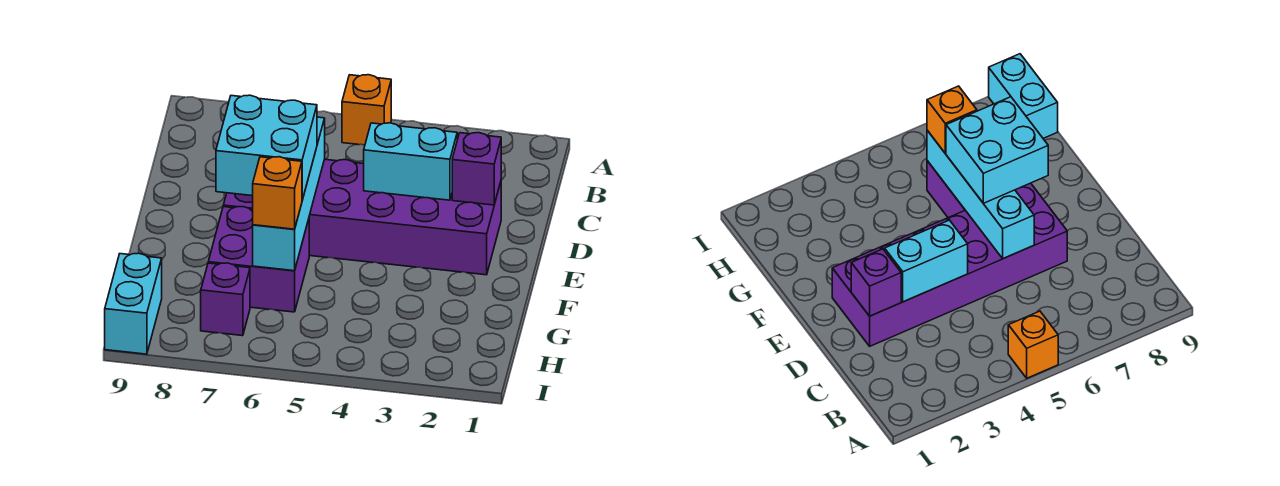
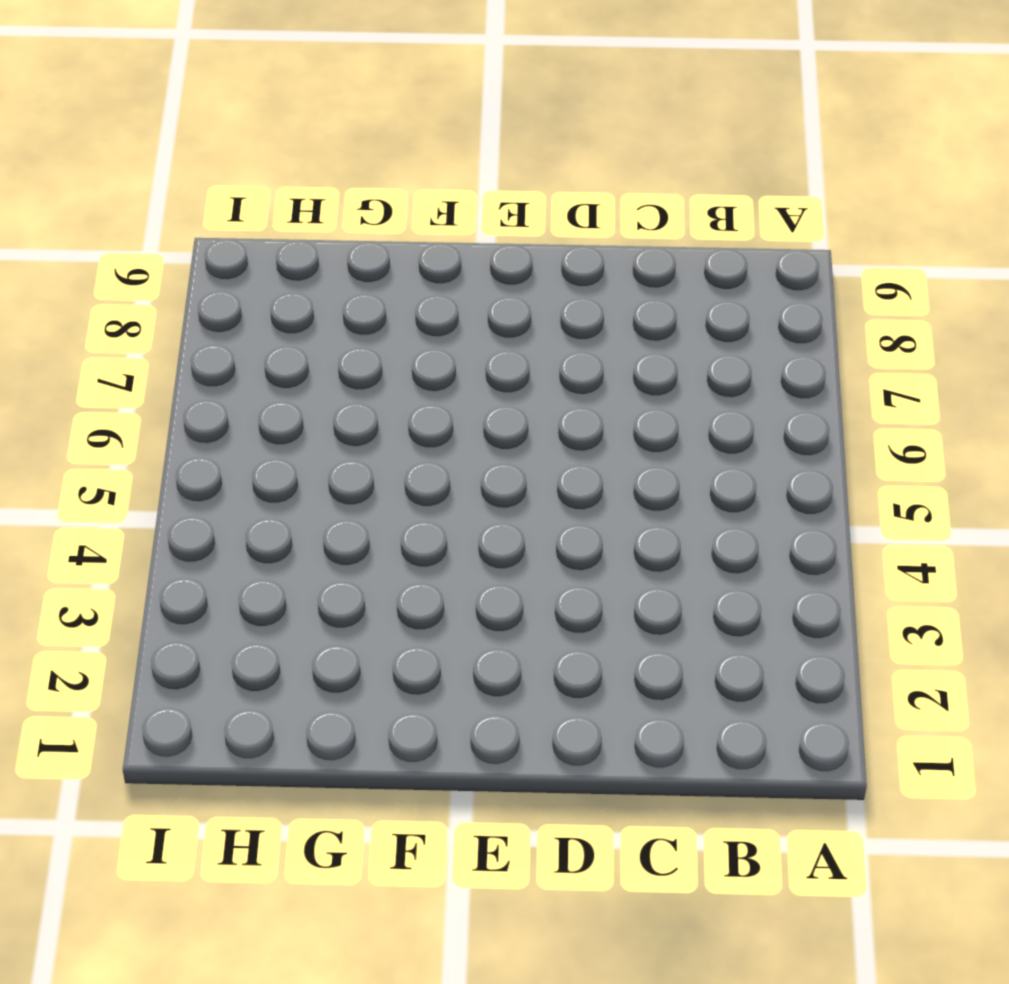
none -> orange 1x1 brick [342,75,391,145]
none -> purple 2x6 brick [223,159,501,275]

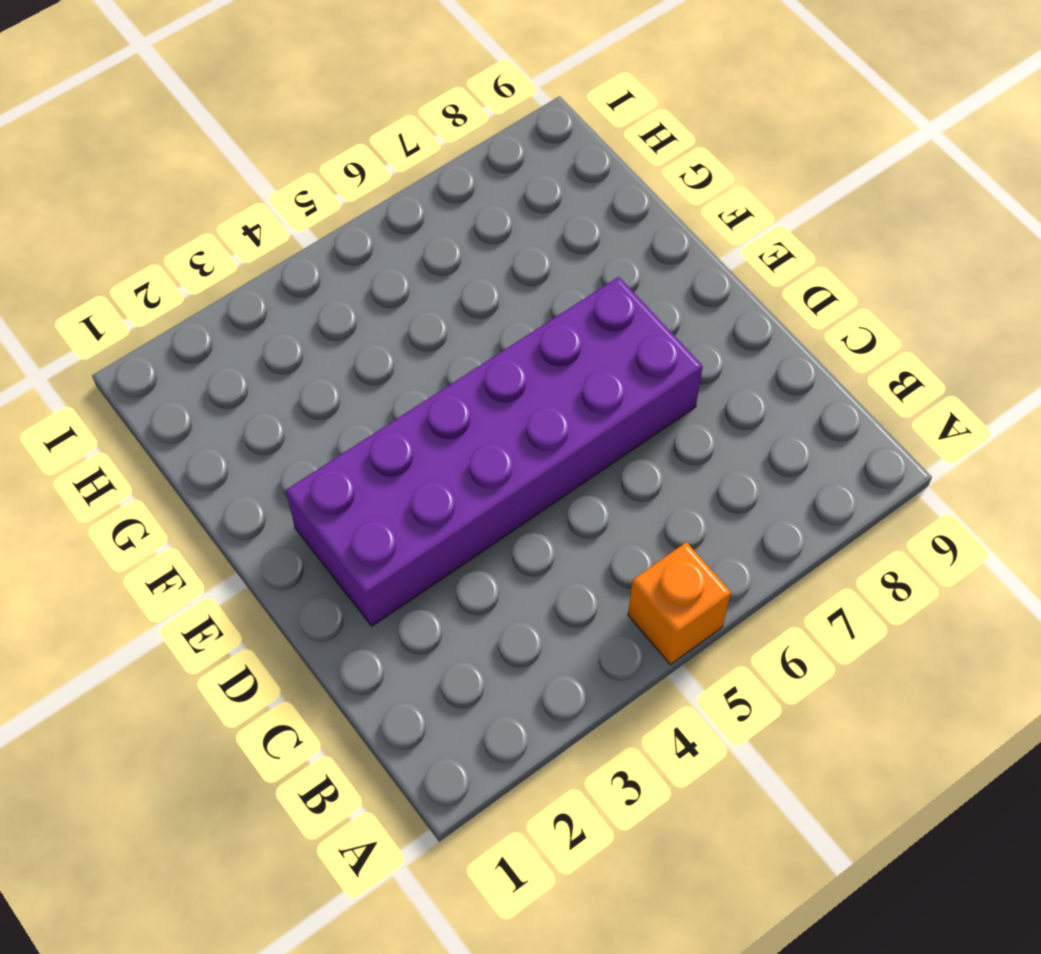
none -> purple 2x2 brick [208,207,309,312]
none -> purple 1x1 brick [201,263,250,336]

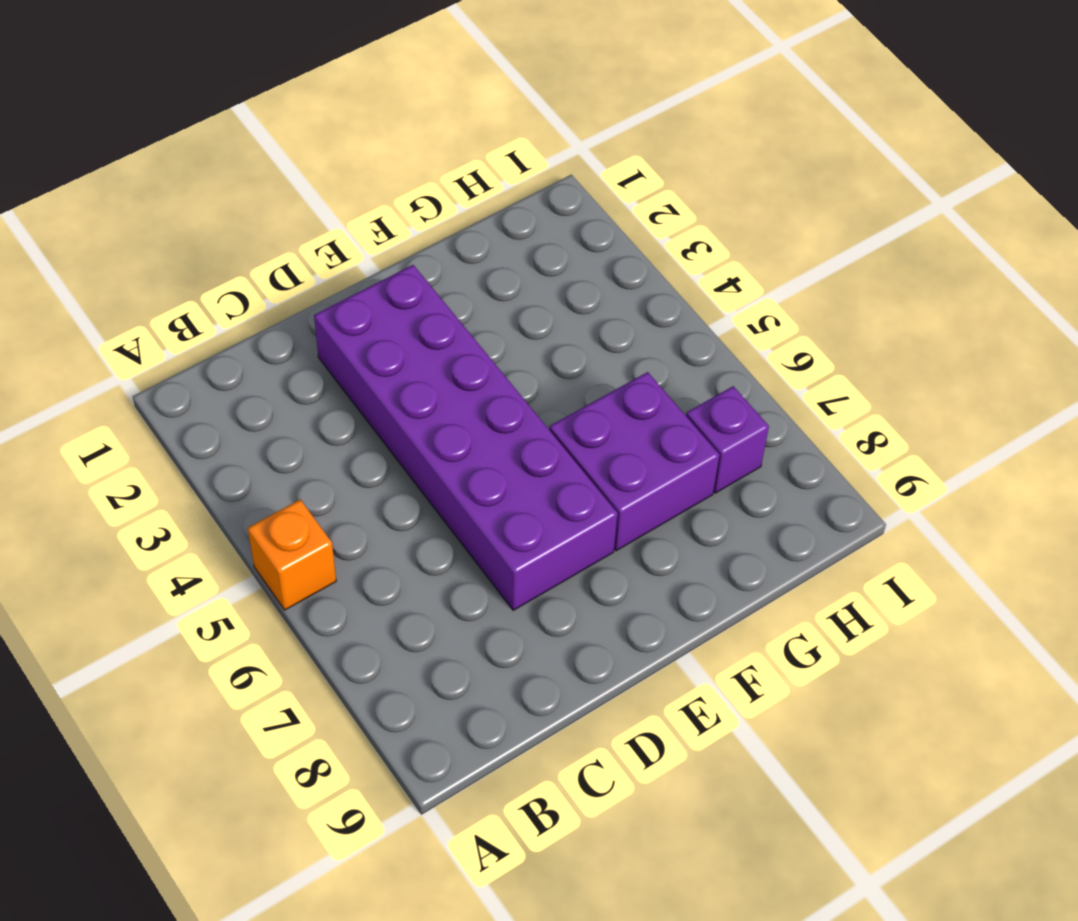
none -> cyan 1x2 brick [105,253,162,354]
none -> purple 1x1 brick [452,133,501,205]

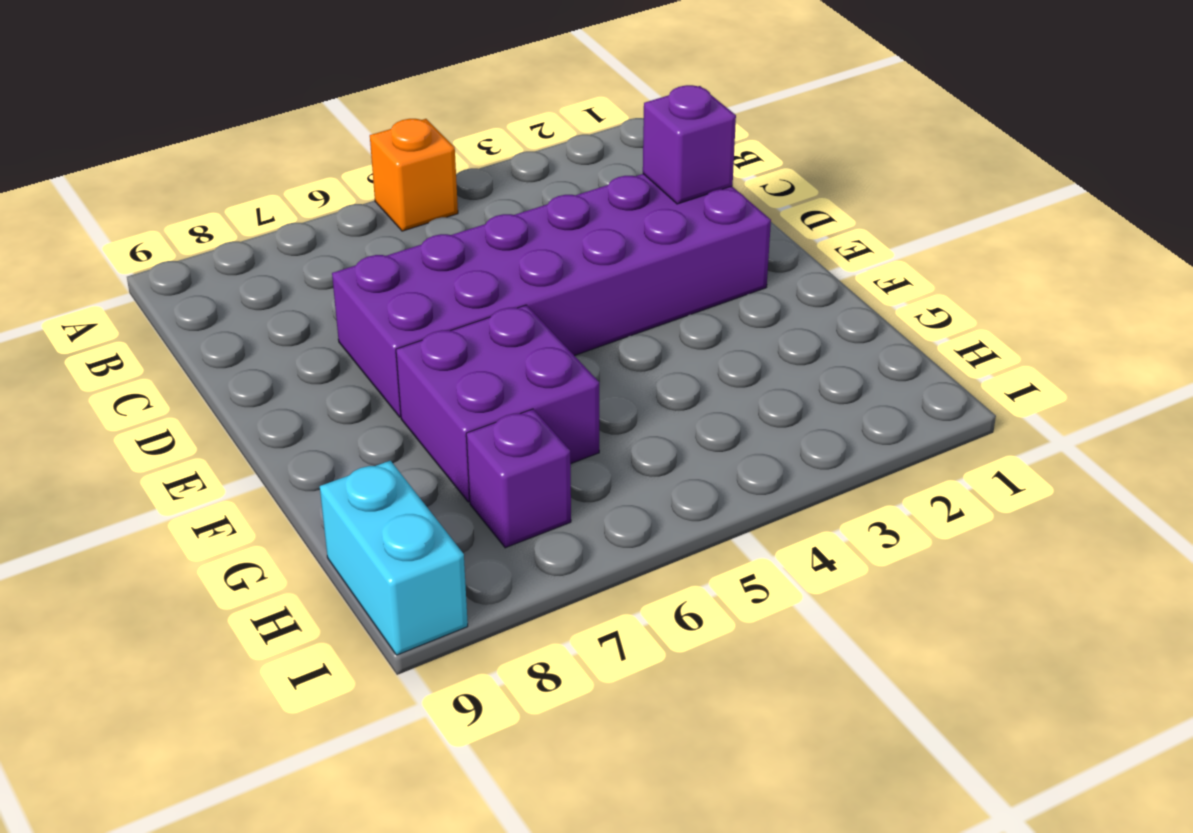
none -> cyan 1x2 brick [364,123,457,200]
none -> cyan 1x4 brick [253,117,325,271]

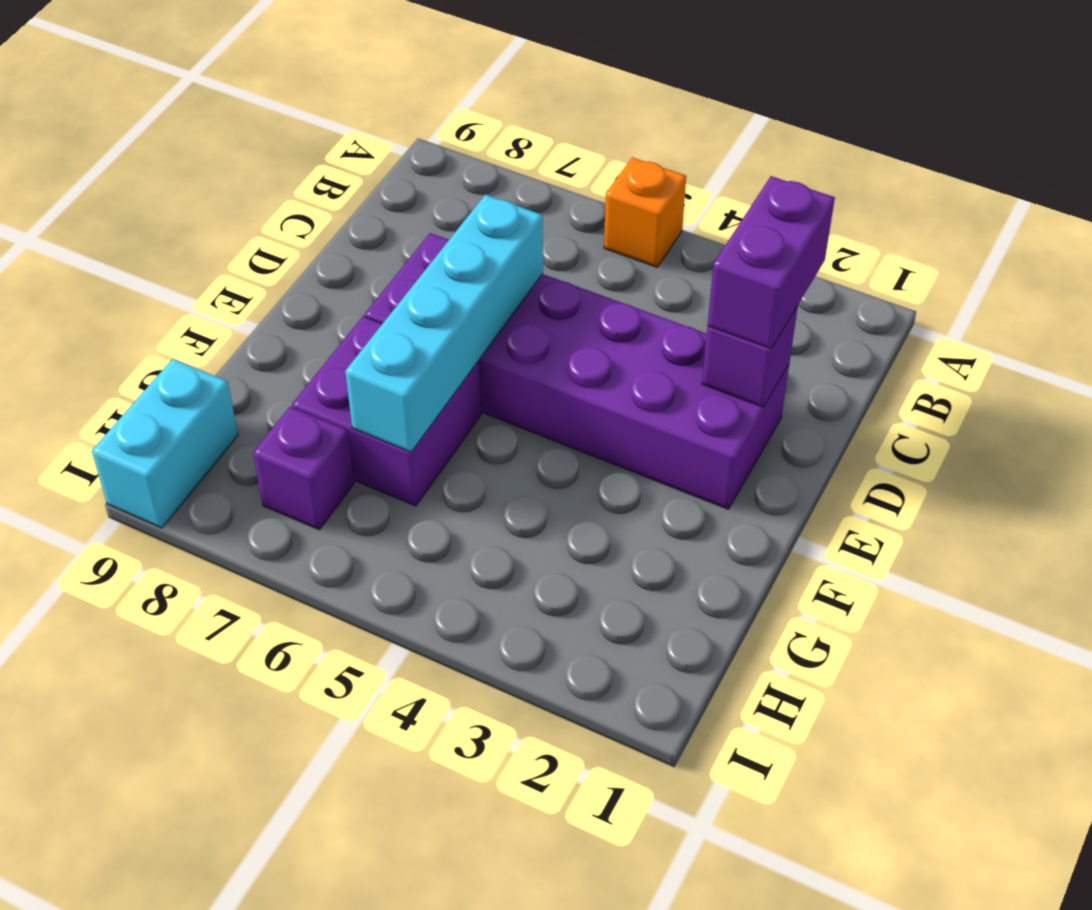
purple 1x2 brick [708,176,835,349] -> none
none -> cyan 1x2 brick [364,123,457,200]
none -> cyan 2x2 brick [216,95,317,200]

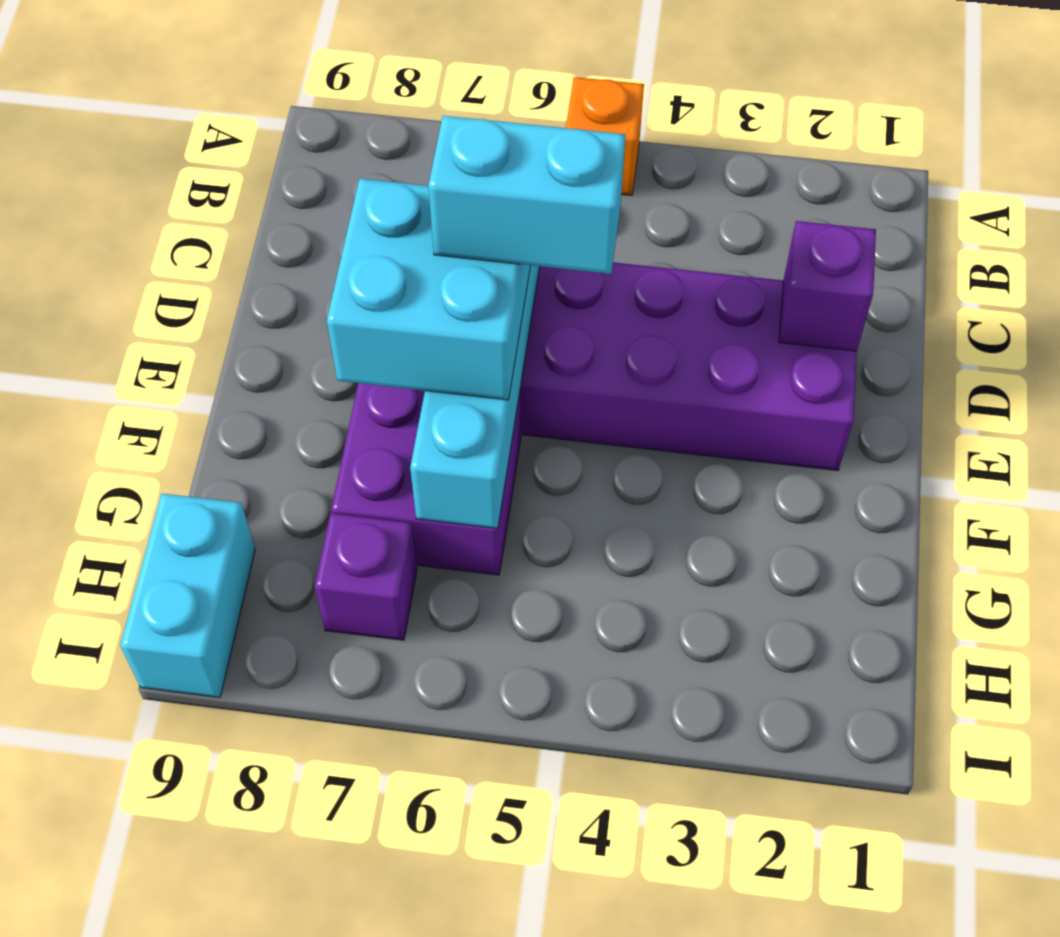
cyan 1x2 brick [428,116,626,274] -> cyan 1x2 brick moved to [364,123,457,200]
none -> orange 1x1 brick [253,157,302,229]

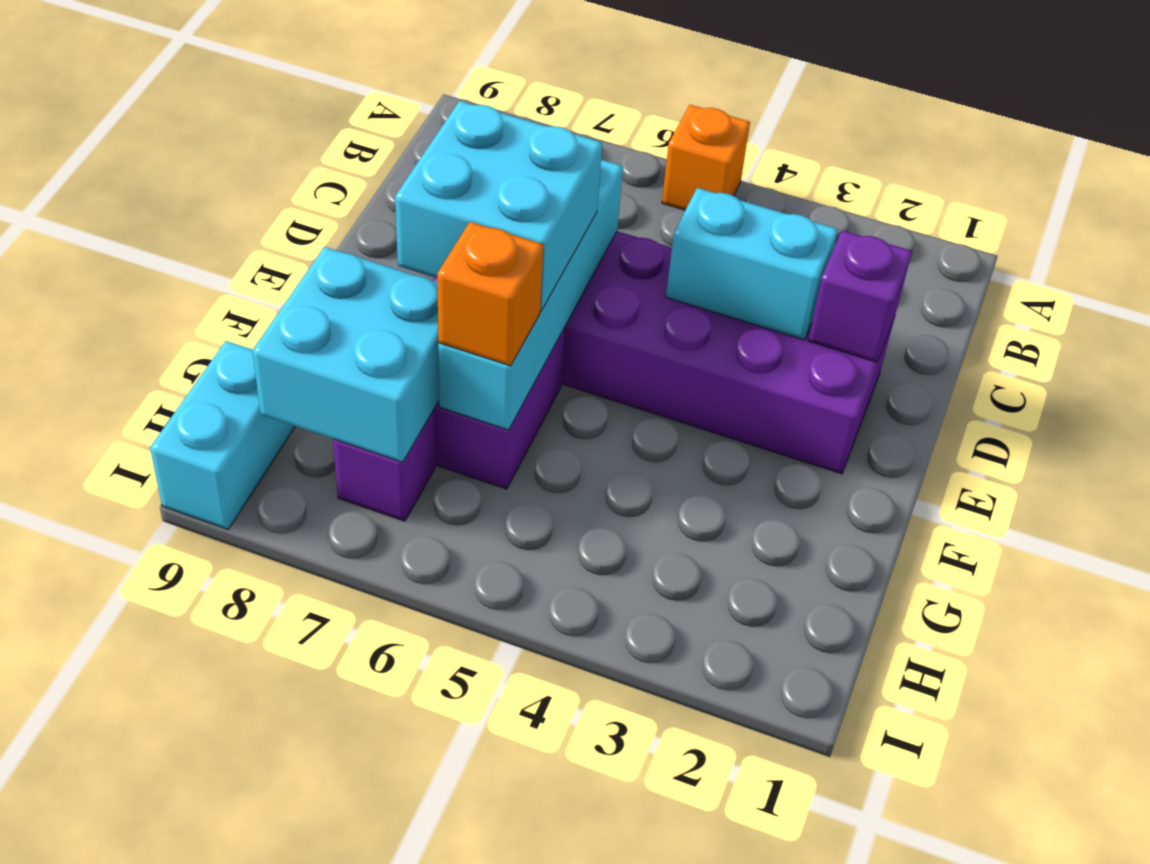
cyan 2x2 brick [252,247,439,462] -> none

